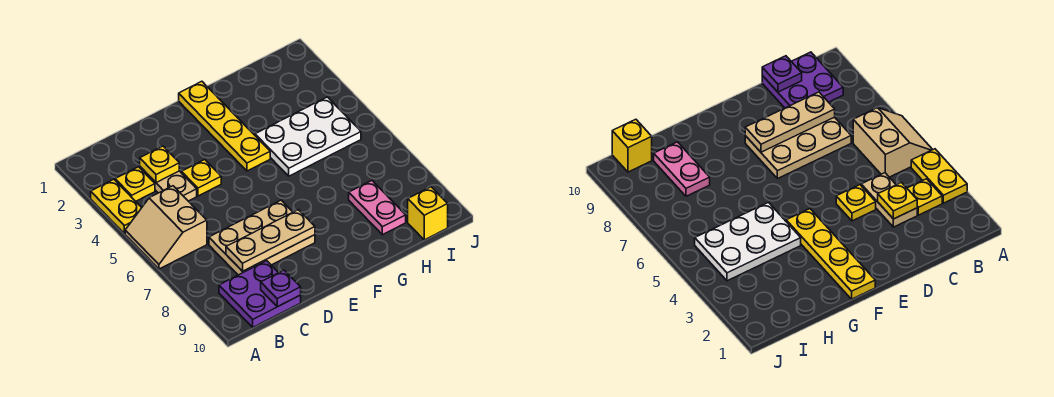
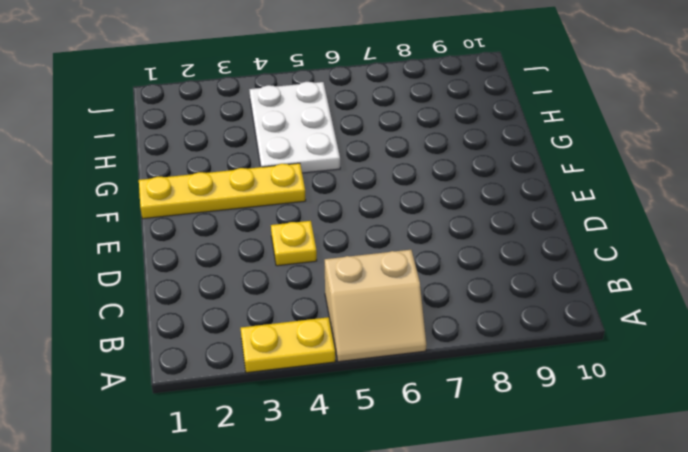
none -> yellow 1x1 plate [115,167,155,201]
none -> purple 2x2 plate [219,261,301,327]
none -> tan 1x2 plate [140,167,197,201]

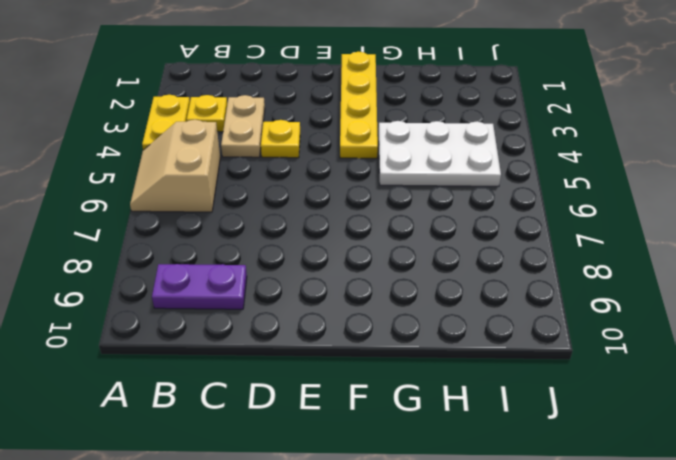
purple 1x2 plate [152,264,247,309] -> purple 2x2 plate [219,261,301,327]
none -> tan 2x3 plate [209,200,315,275]
none -> pink 1x2 plate [349,181,406,235]
none -> yellow 1x1 brick [408,187,448,240]

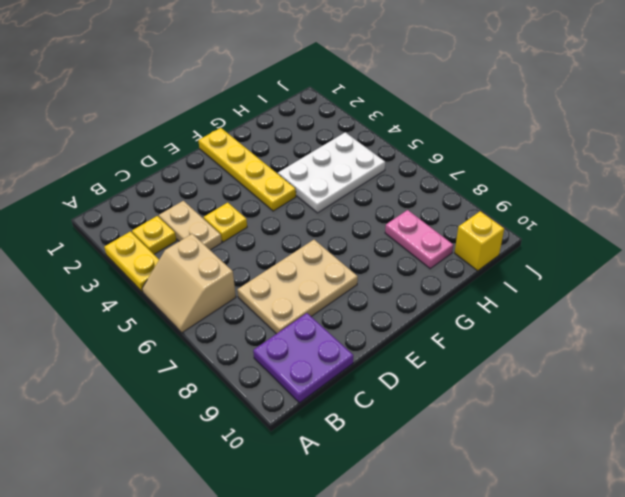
none -> yellow 1x1 plate [140,146,179,183]
none -> tan 1x3 plate [226,210,315,271]
none -> purple 1x1 plate [261,270,301,307]

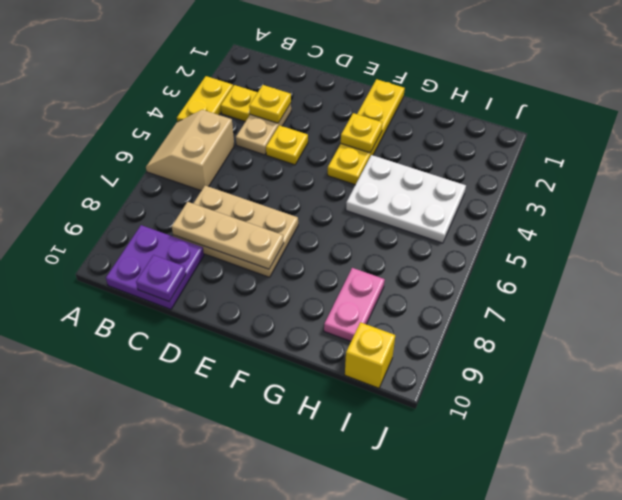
yellow 1x1 plate [341,113,382,153] -> none

